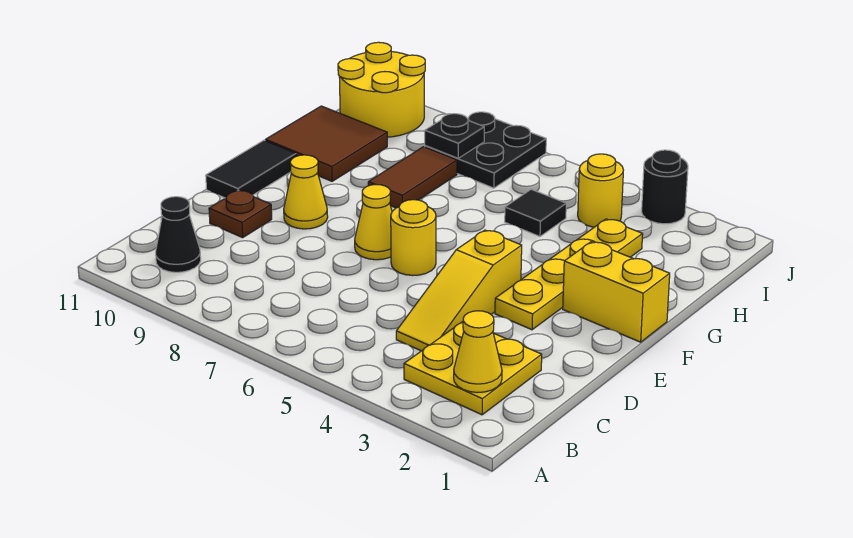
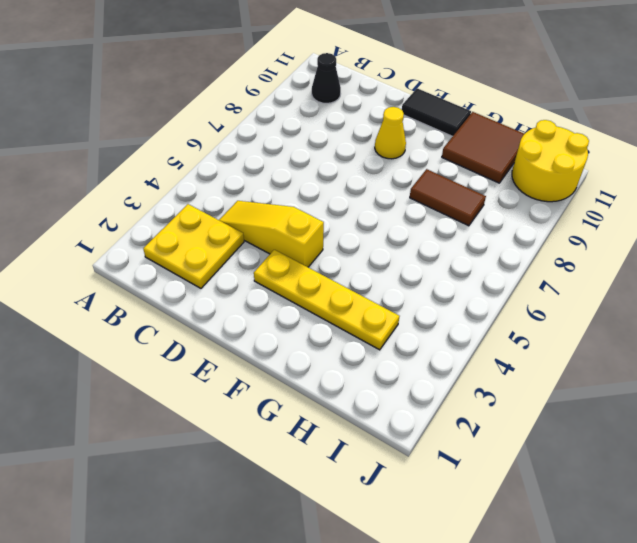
none -> brown 1x1 plate [209,190,272,238]
none -> yellow 1x1 round brick [391,200,436,276]
none -> yellow 1x1 cone [355,185,392,260]

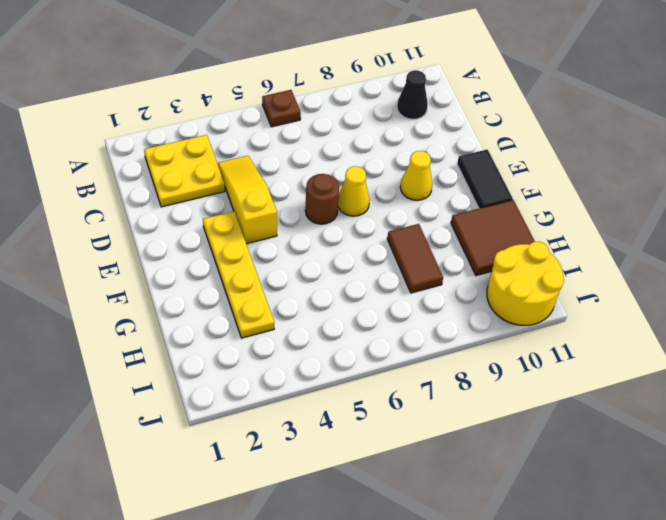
brown 1x1 plate [262,90,301,127] -> brown 1x1 plate moved to [209,190,272,238]
brown 1x1 round brick [305,174,339,224] -> yellow 1x1 round brick [391,200,436,276]
none -> yellow 1x2 brick [563,242,670,342]
none -> black 1x1 tile [505,189,566,236]
none -> yellow 1x1 round brick [578,154,623,227]

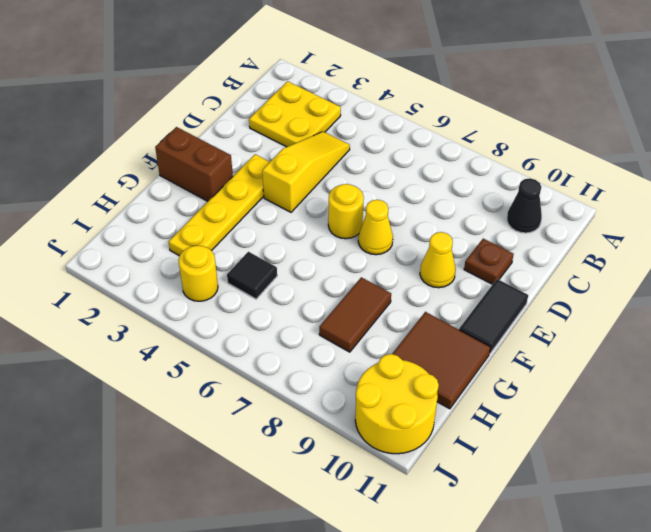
brown 1x2 brick [155,127,233,201] -> yellow 1x2 brick [563,242,670,342]
none -> black 2x2 plate [425,112,546,188]
none -> black 1x1 round brick [642,150,688,224]
none -> yellow 1x1 cone [454,311,502,393]

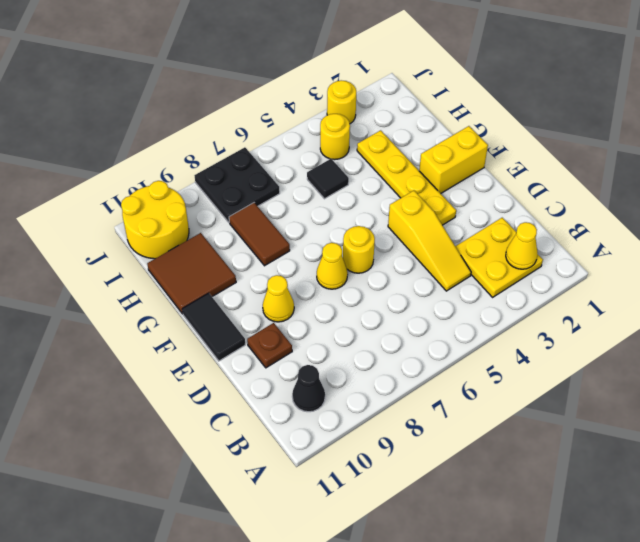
yellow 1x1 round brick [327,80,356,124] -> black 1x1 round brick [642,150,688,224]
none -> black 1x1 plate [425,114,484,158]

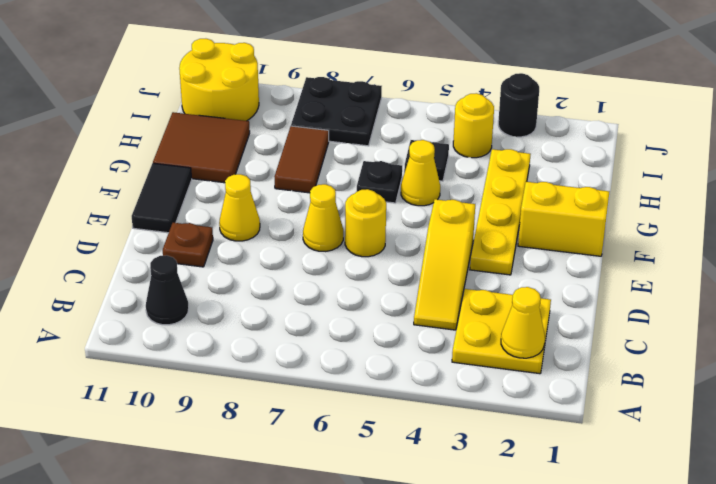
yellow 1x1 cone [401,140,440,206] -> none
black 1x1 plate [357,161,402,203] -> black 1x1 plate moved to [425,114,484,158]

